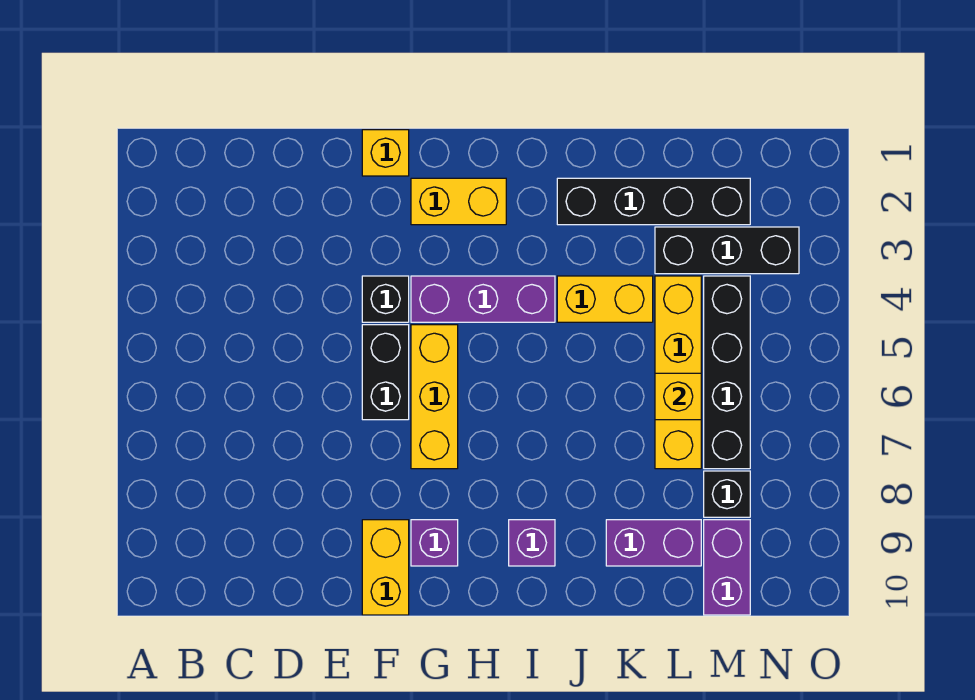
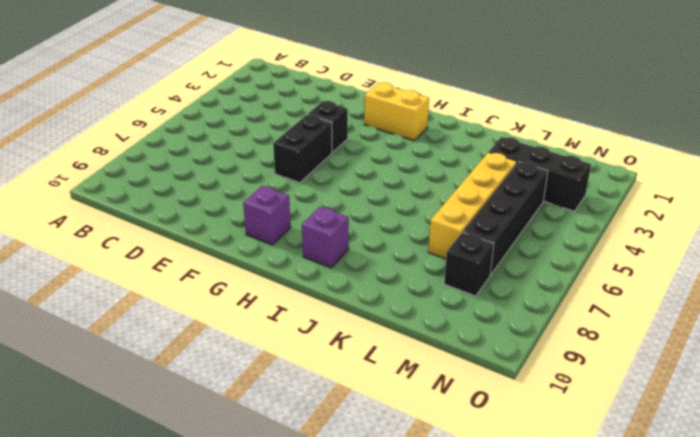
none -> yellow 1x1 brick [362,130,409,176]
none -> yellow 1x2 brick [362,520,409,615]
none -> purple 1x3 brick [411,276,555,322]

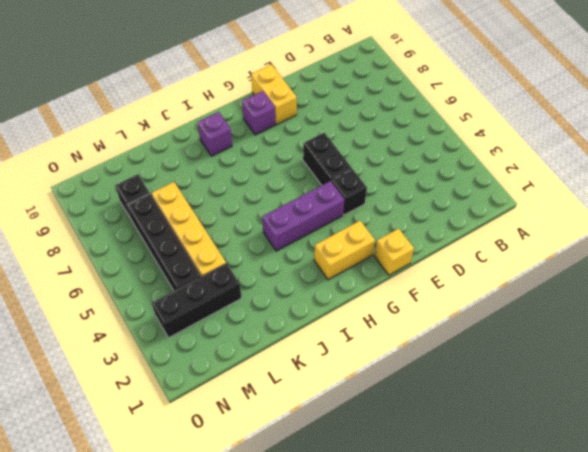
none -> yellow 1x3 brick [411,325,458,469]
none -> black 1x4 brick [557,178,750,225]
none -> yellow 1x2 brick [557,276,653,322]

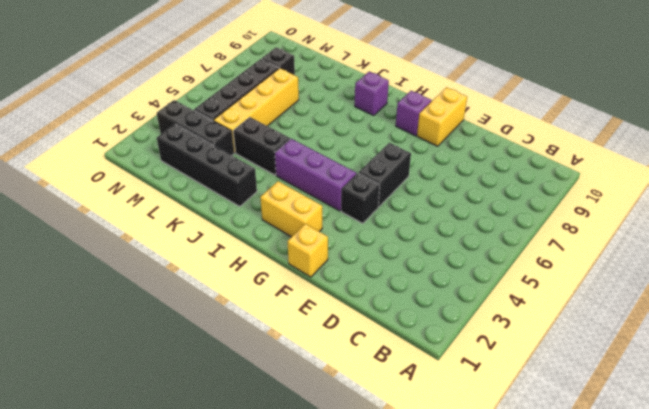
black 1x2 brick [233,117,290,175] -> yellow 1x2 brick [557,276,653,322]
none -> yellow 1x3 brick [411,325,458,469]
none -> purple 1x2 brick [606,520,701,566]
none -> purple 1x2 brick [704,520,750,615]

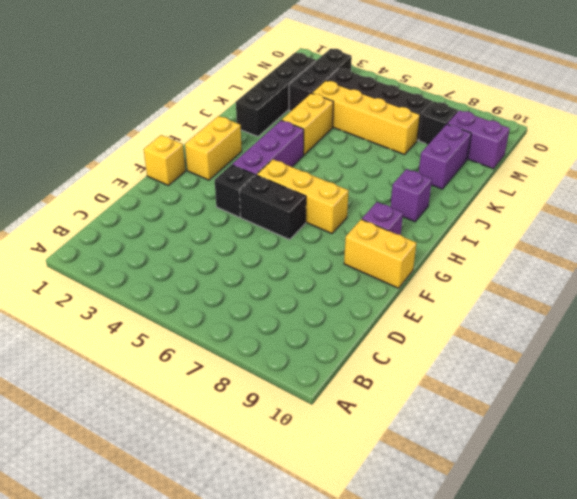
none -> yellow 1x1 brick [655,373,701,420]

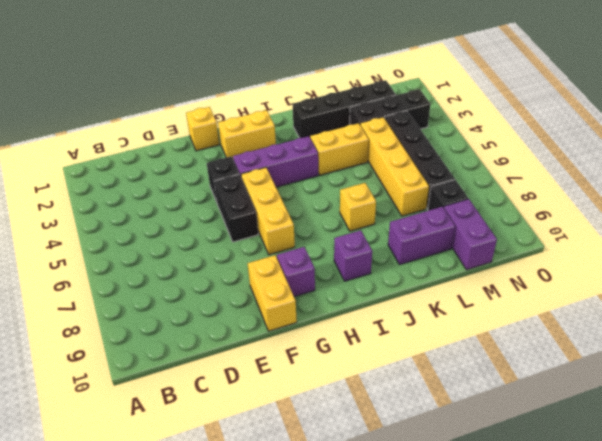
yellow 1x1 brick [340,183,376,231] -> yellow 1x1 brick moved to [655,373,701,420]

